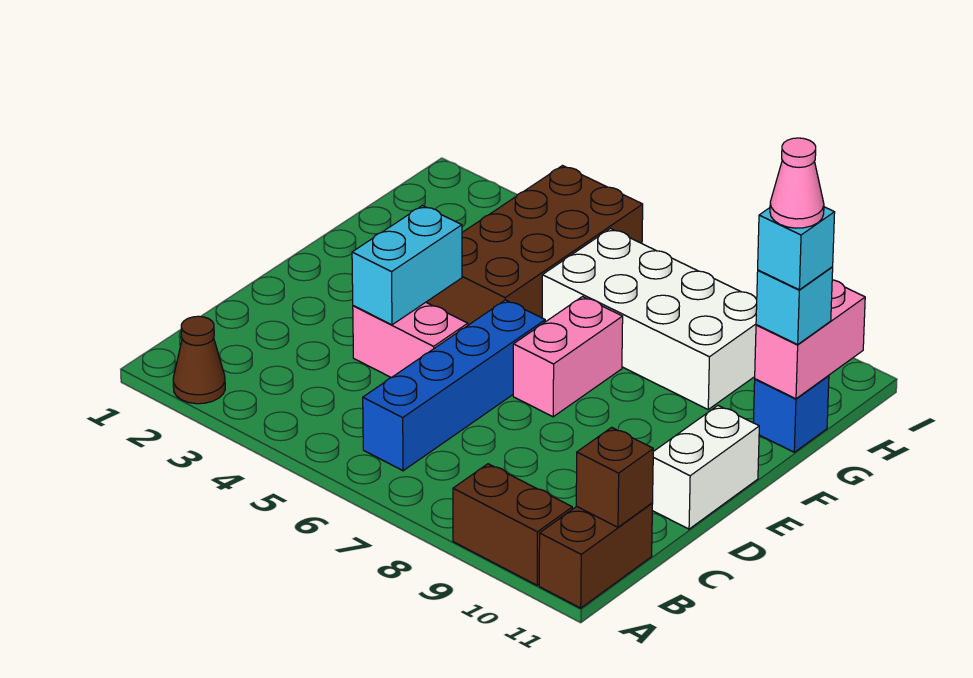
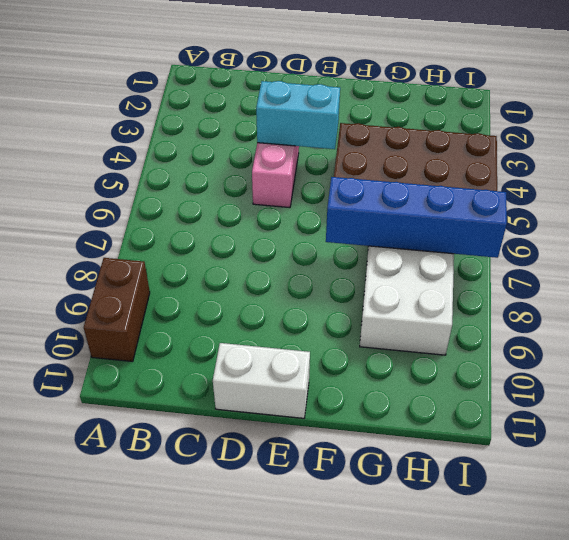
blue 1x4 brick [326,177,507,258] -> blue 1x4 brick moved to [363,300,545,471]
none -> brown 1x1 cone [173,316,225,404]
none -> brown 1x2 brick [539,503,653,608]
none -> pink 1x2 brick [513,297,623,417]

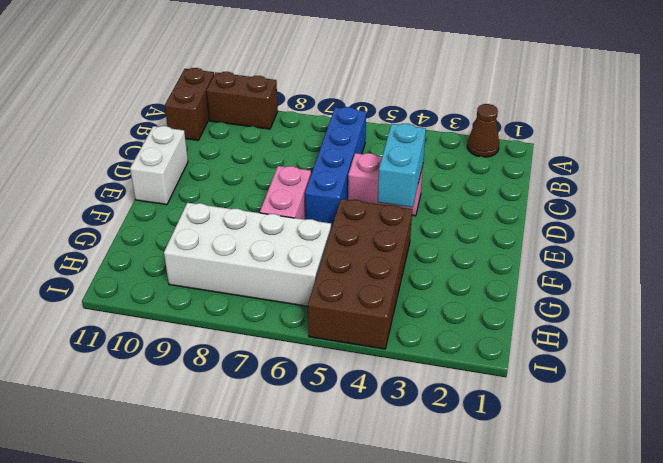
none -> blue 1x1 brick [753,376,829,452]
none -> brown 1x1 brick [576,427,653,527]
none -> pink 1x2 brick [755,280,865,399]

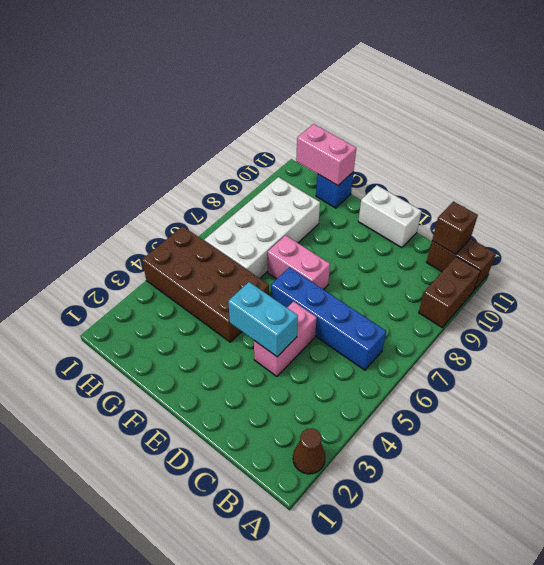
none -> cyan 1x1 brick [756,267,833,344]
none -> cyan 1x1 brick [758,207,835,290]
none -> pink 1x1 cone [770,138,824,228]

